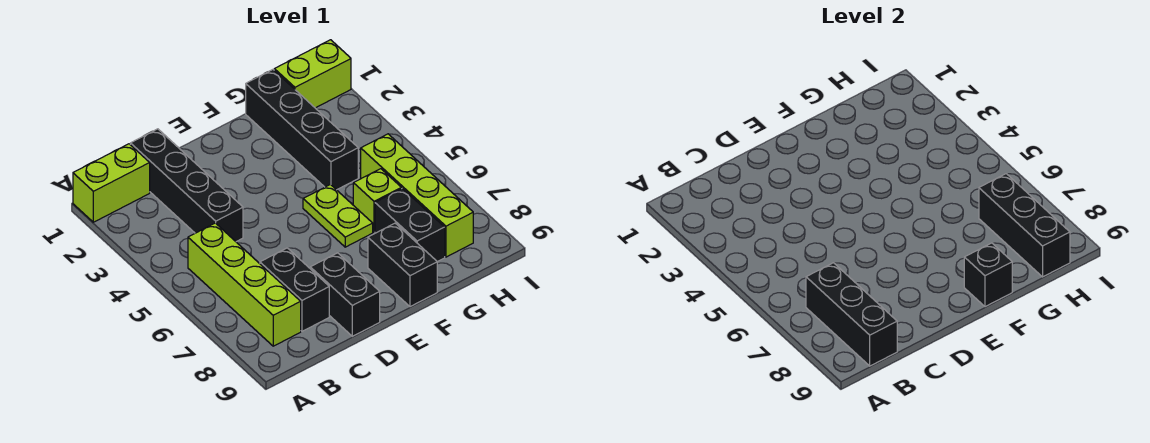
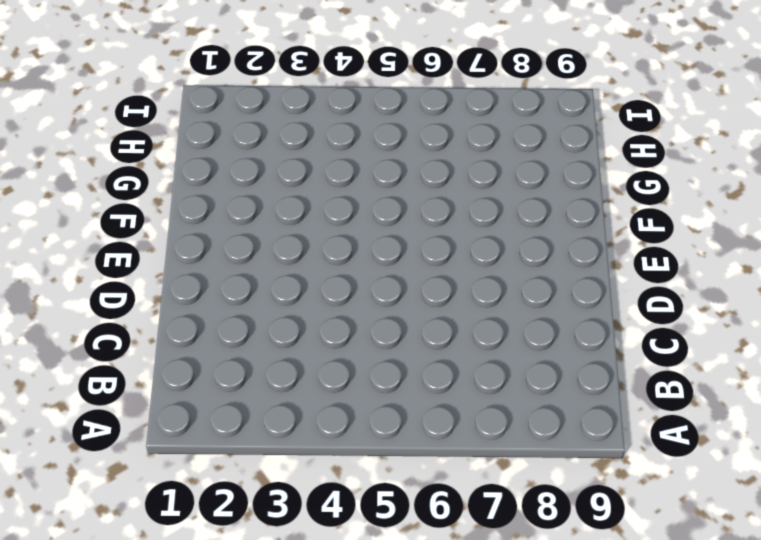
none -> lime 1x2 brick [73,144,150,222]
none -> lime 1x4 brick [188,223,301,346]
none -> black 1x4 brick [130,129,243,242]

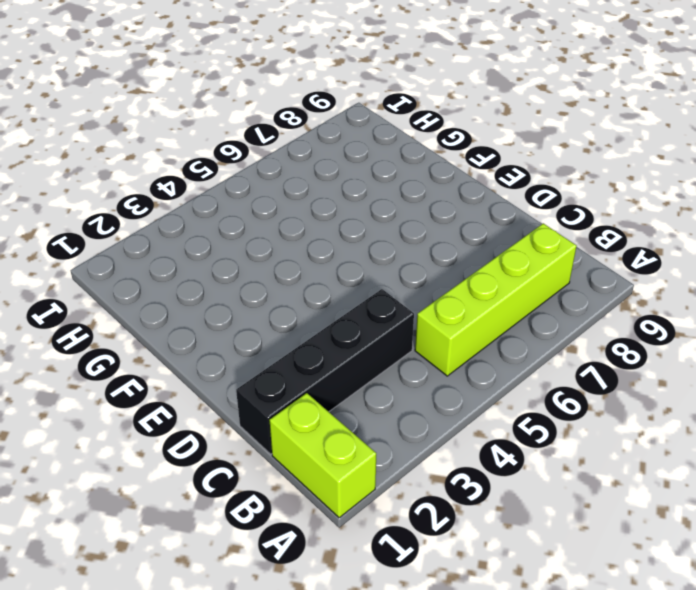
none -> black 1x2 brick [260,248,329,331]
none -> black 1x2 brick [310,253,380,336]
none -> lime 1x2 plate [303,185,373,247]

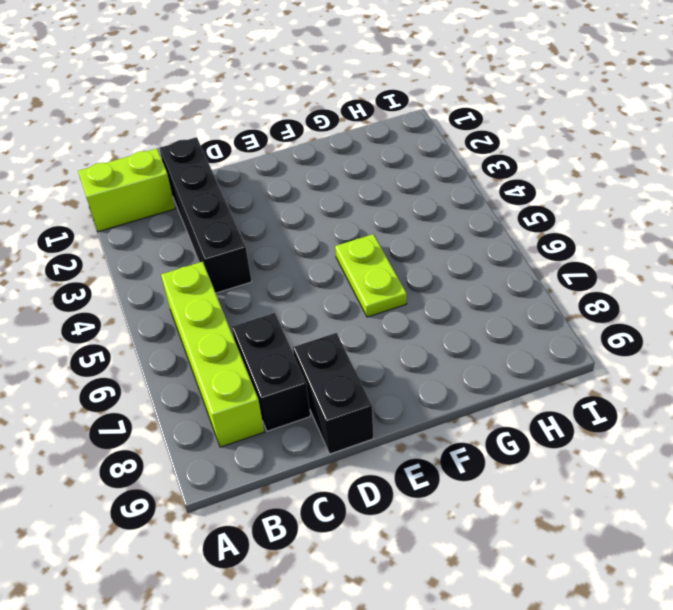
none -> black 1x2 brick [368,223,437,307]
none -> black 1x4 brick [246,70,358,190]
none -> lime 1x1 brick [353,169,401,232]

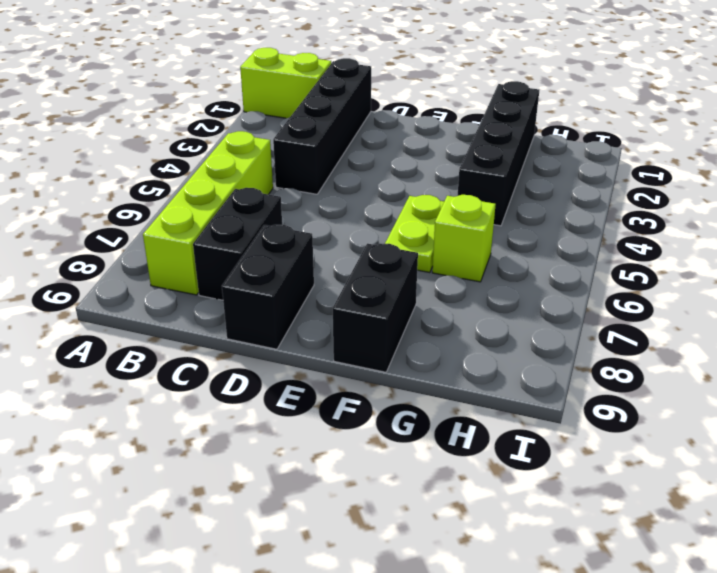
none -> black 1x2 brick [375,188,445,262]
none -> lime 1x2 brick [274,40,351,108]
none -> lime 1x4 brick [361,134,473,257]

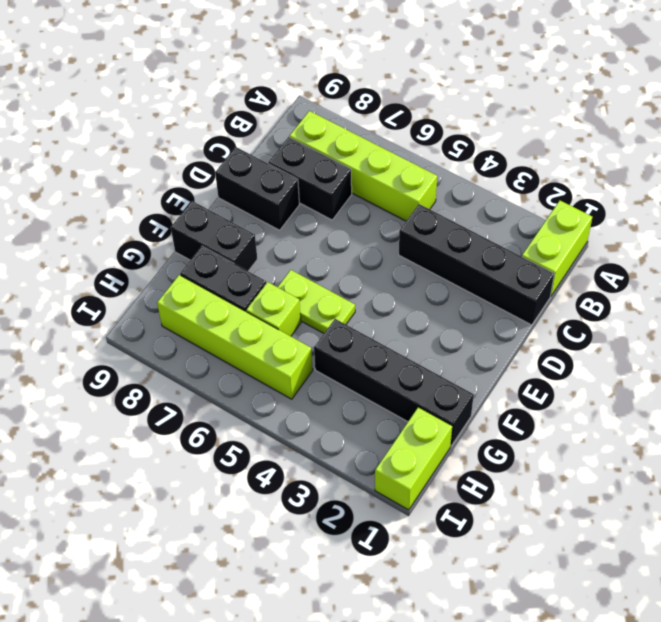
none -> black 1x3 brick [806,263,897,366]
none -> black 1x1 brick [964,243,1012,307]
none -> black 1x3 brick [979,174,1070,277]

